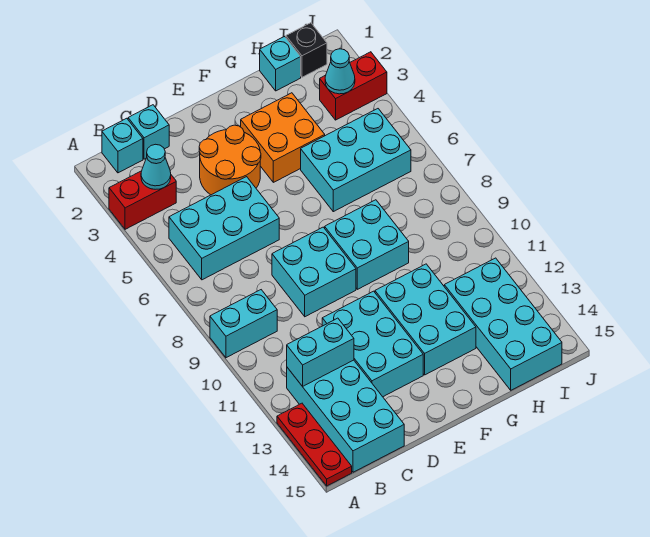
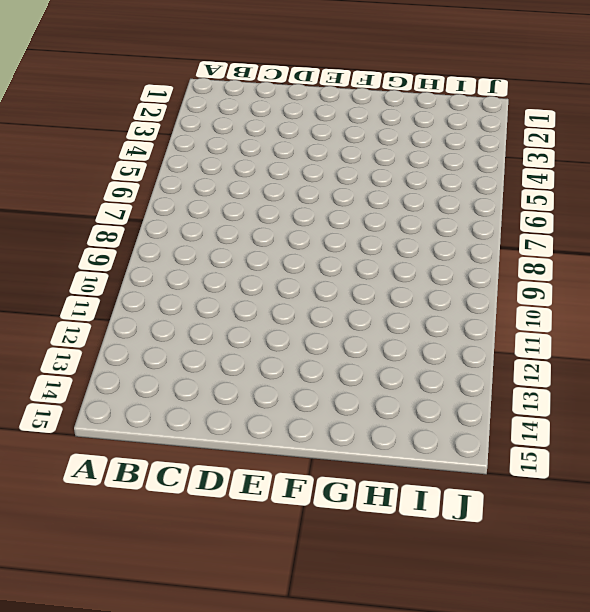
none -> red 1x2 brick [109,171,176,229]
none -> cyan 1x2 brick [210,290,277,358]
none -> red 1x3 plate [277,403,352,486]

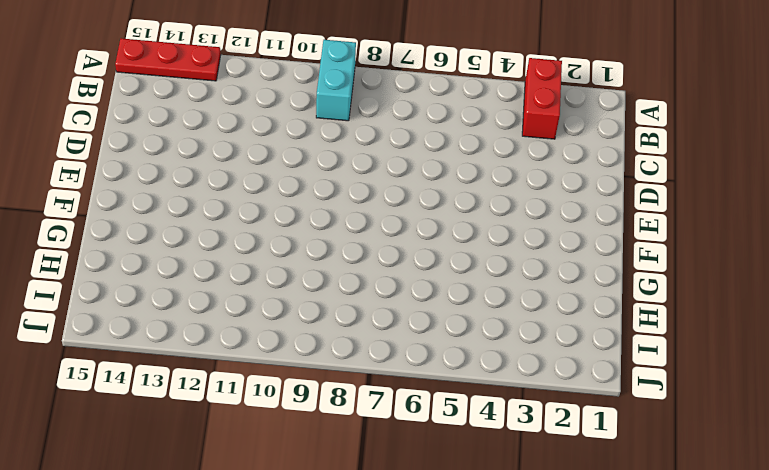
none -> cyan 1x1 brick [102,118,143,173]
none -> cyan 2x3 brick [169,177,279,280]
none -> cyan 2x4 brick [287,360,404,472]

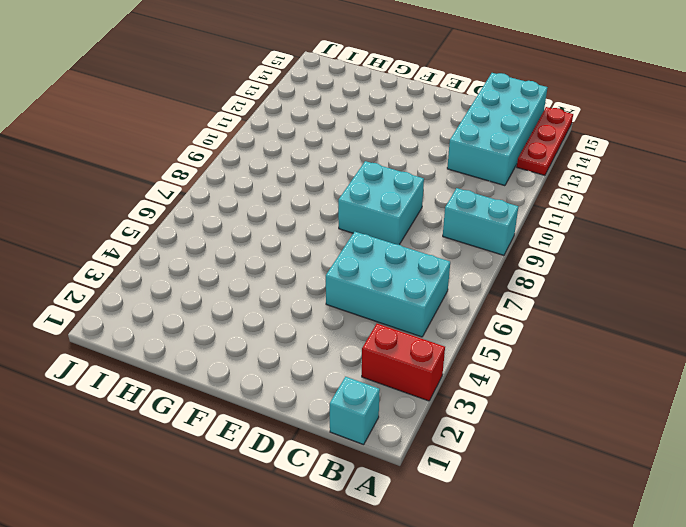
none -> cyan 1x1 brick [128,105,169,159]
none -> orange 2x2 round brick [199,125,261,195]
none -> cyan 2x3 brick [322,291,423,397]

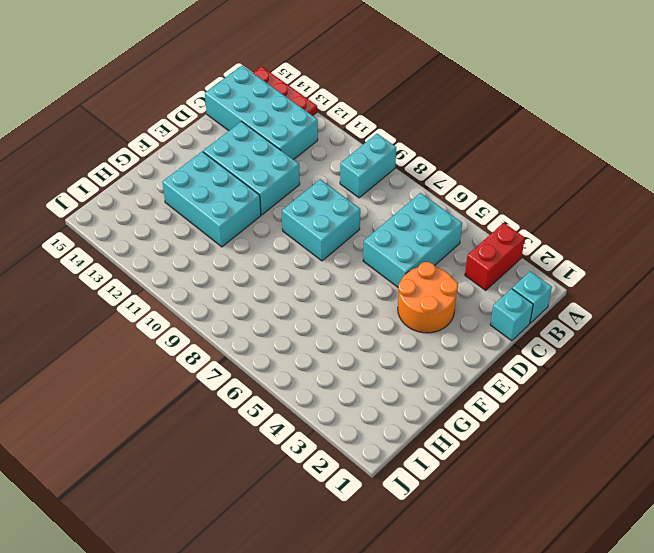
none -> orange 2x2 brick [241,93,325,182]
none -> cyan 2x2 brick [325,200,409,289]
none -> cyan 2x3 brick [301,109,411,212]

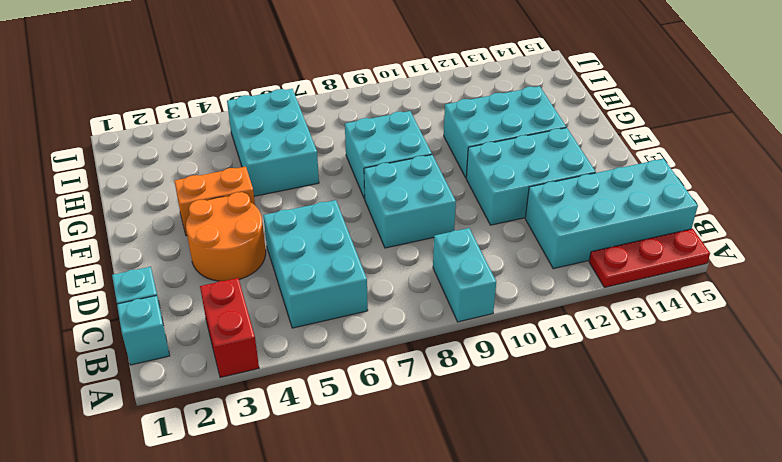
orange 1x2 brick [174,167,255,236] -> orange 2x2 brick [241,93,325,182]
none -> cyan 1x1 brick [260,36,301,91]
none -> cyan 2x4 brick [444,258,562,390]
none -> black 1x1 brick [286,23,327,77]

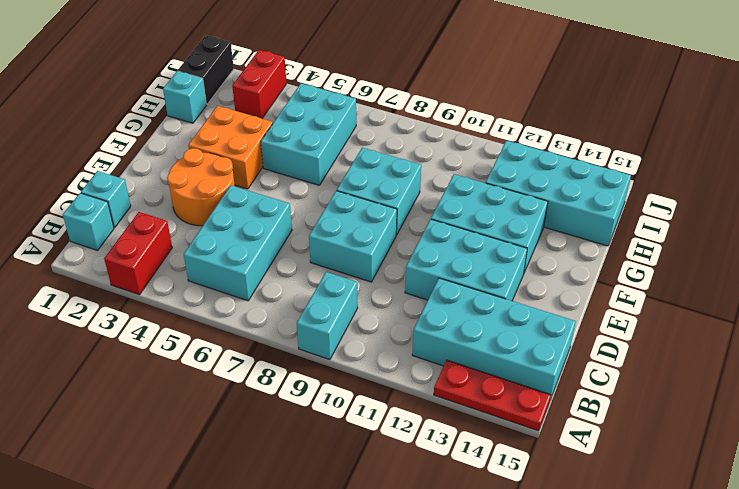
black 1x2 brick [178,35,234,104] -> black 1x1 brick [286,23,327,77]
none -> cyan 1x1 cone [141,144,171,189]
none -> cyan 1x2 brick [287,318,354,386]
none -> cyan 1x1 cone [325,49,355,94]

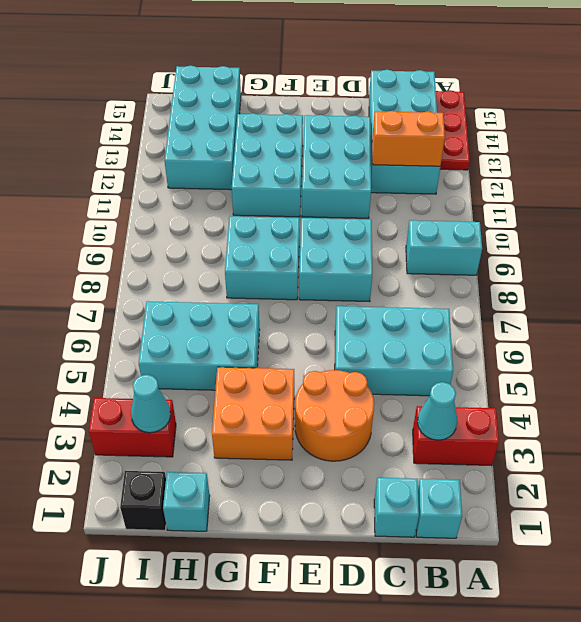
orange 1x2 brick [372,111,445,166] -> cyan 1x2 brick [287,318,354,386]

